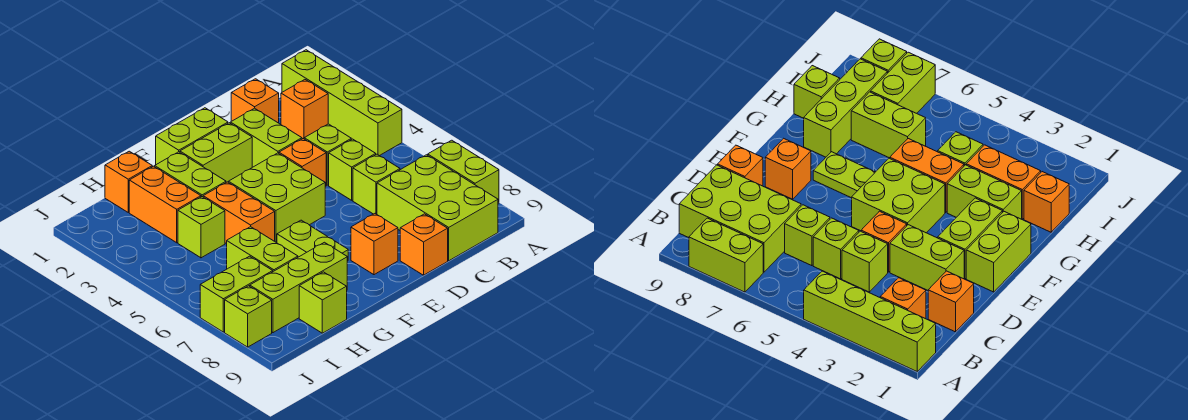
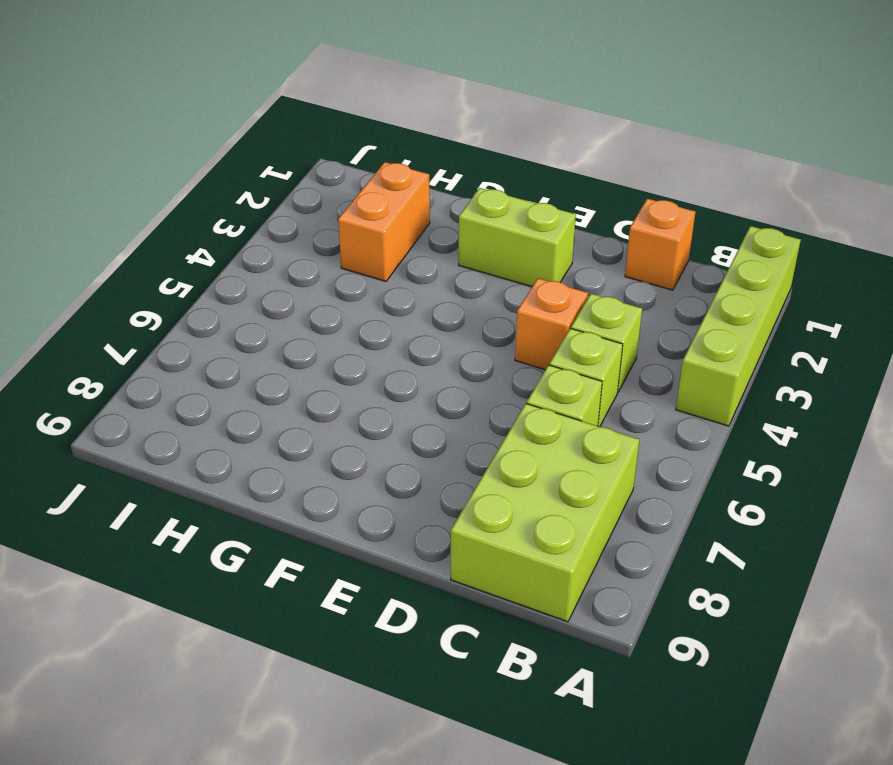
none -> lime 1x2 brick [428,140,499,203]
none -> orange 1x1 brick [281,80,328,139]
none -> lime 1x2 brick [230,108,302,167]

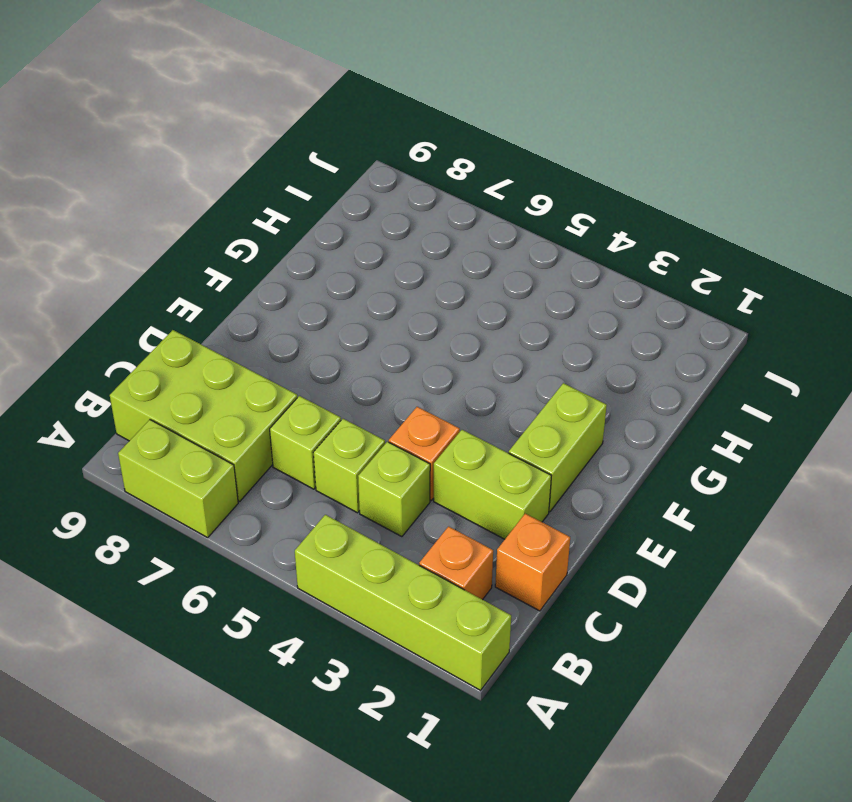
none -> orange 1x1 brick [400,214,448,275]
none -> lime 1x2 brick [156,108,228,165]
none -> lime 2x2 brick [228,153,325,243]

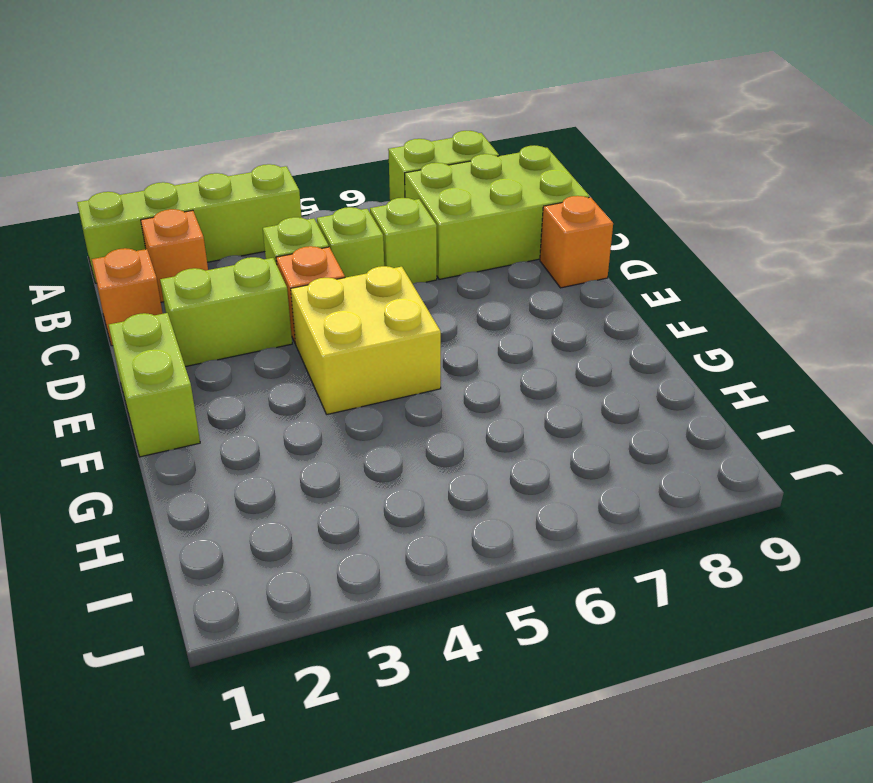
yellow 2x2 brick [291,266,441,414] -> lime 2x2 brick [228,153,325,243]
none -> lime 1x2 brick [180,123,252,182]
none -> orange 1x1 brick [351,214,398,275]
none -> lime 1x2 plate [277,220,348,261]

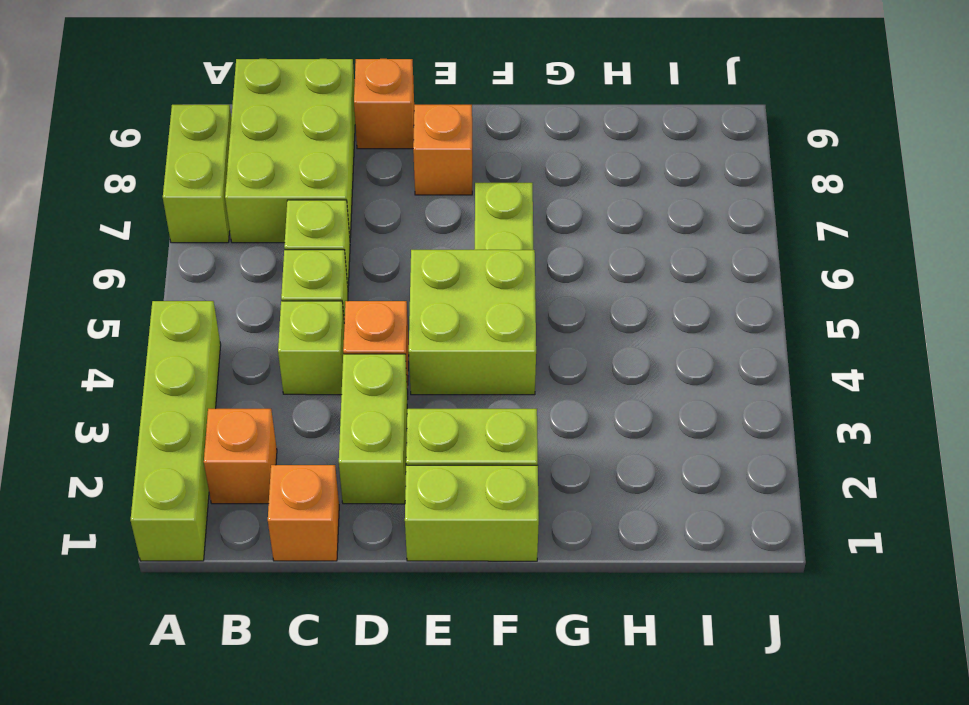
none -> lime 1x2 brick [155,152,226,197]
none -> orange 1x2 brick [203,182,275,244]
none -> lime 1x3 brick [250,242,347,333]

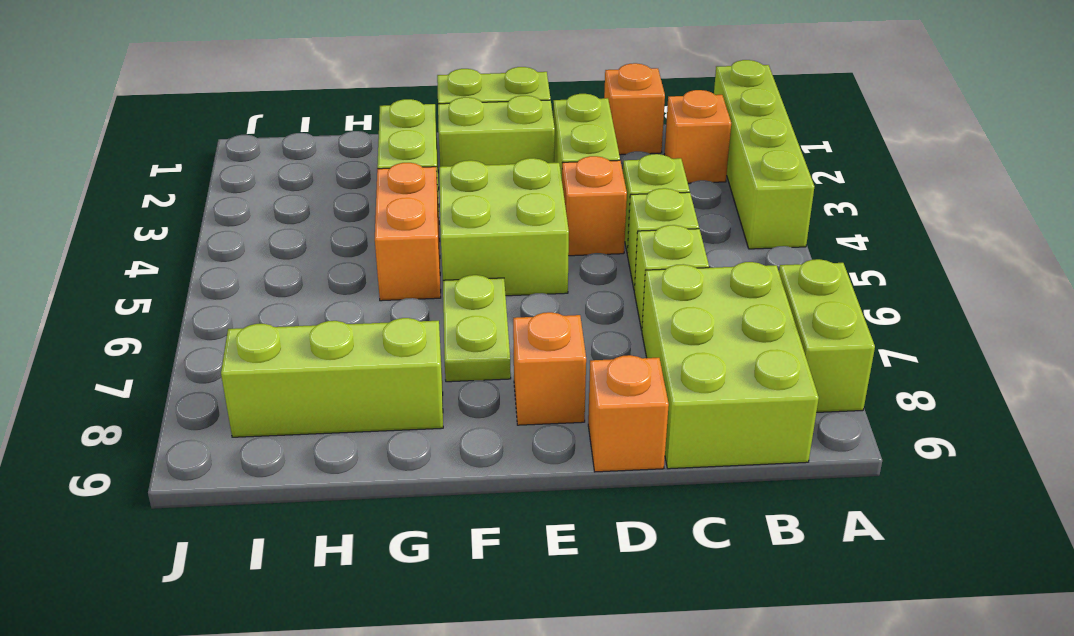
none -> orange 1x1 brick [105,151,152,212]
none -> orange 1x2 brick [129,166,201,243]
none -> lime 1x1 brick [178,197,225,258]

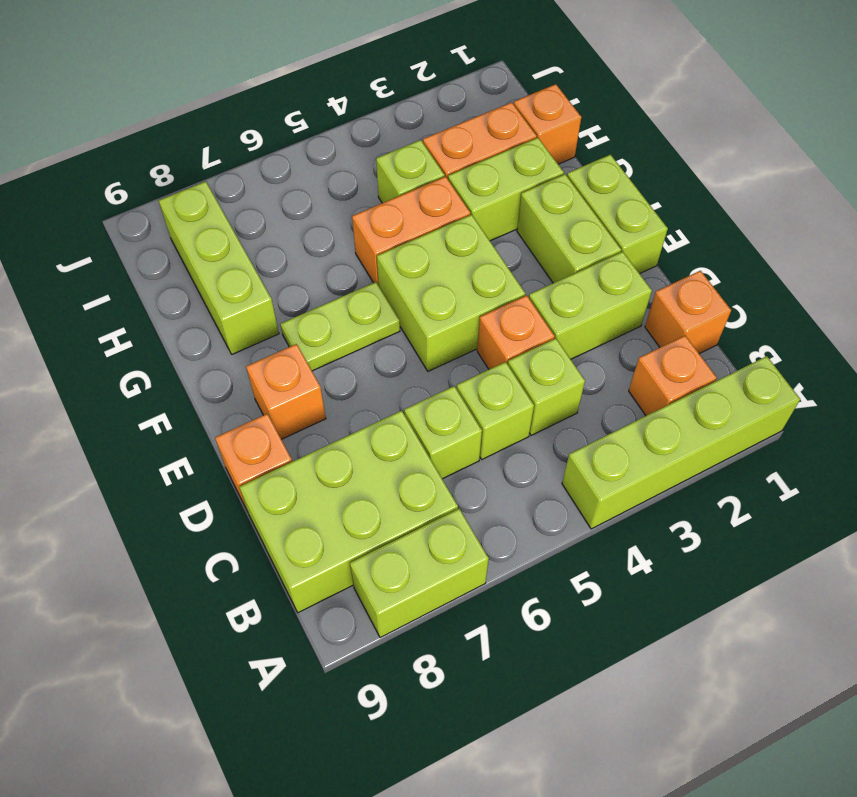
none -> lime 1x2 brick [227,227,298,271]
none -> lime 1x1 brick [299,272,347,333]
none -> lime 1x2 brick [200,256,273,332]

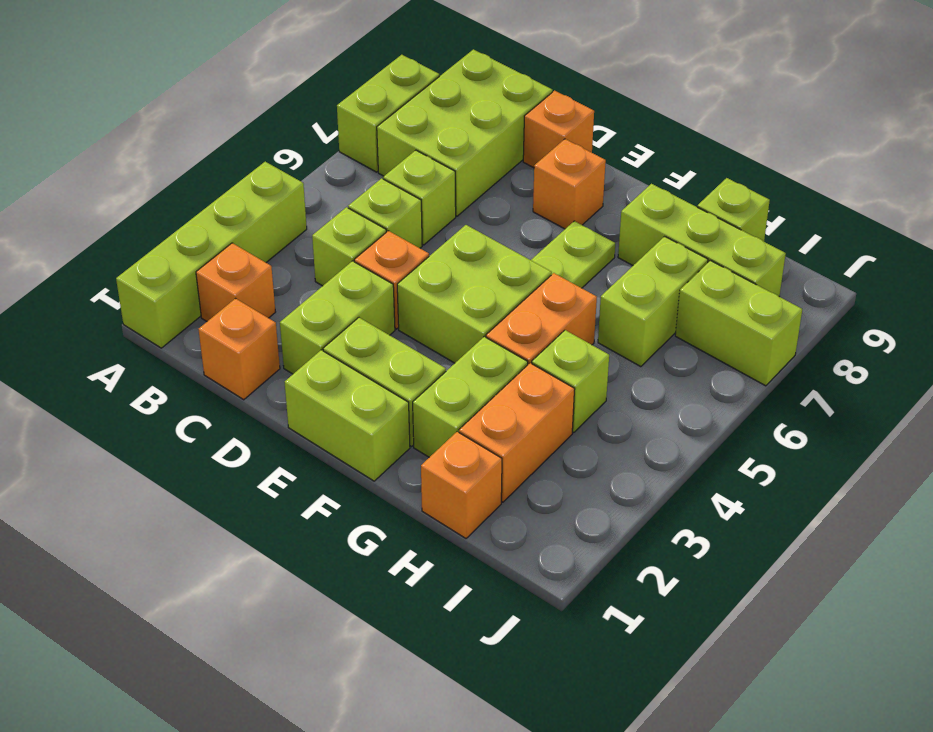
none -> lime 1x1 brick [225,286,272,347]

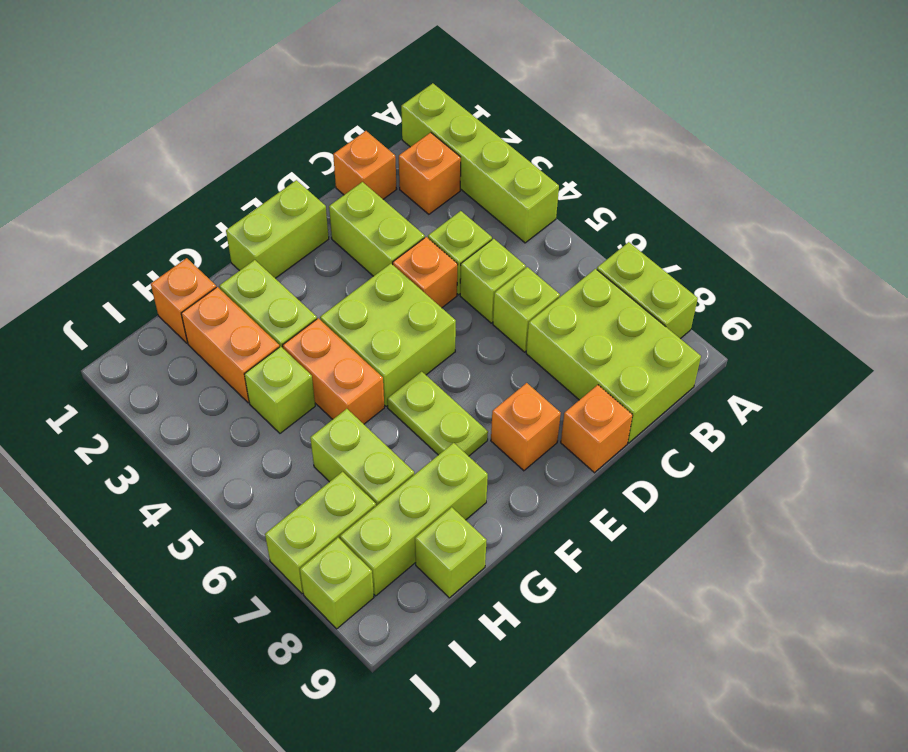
none -> lime 1x2 brick [180,123,252,182]

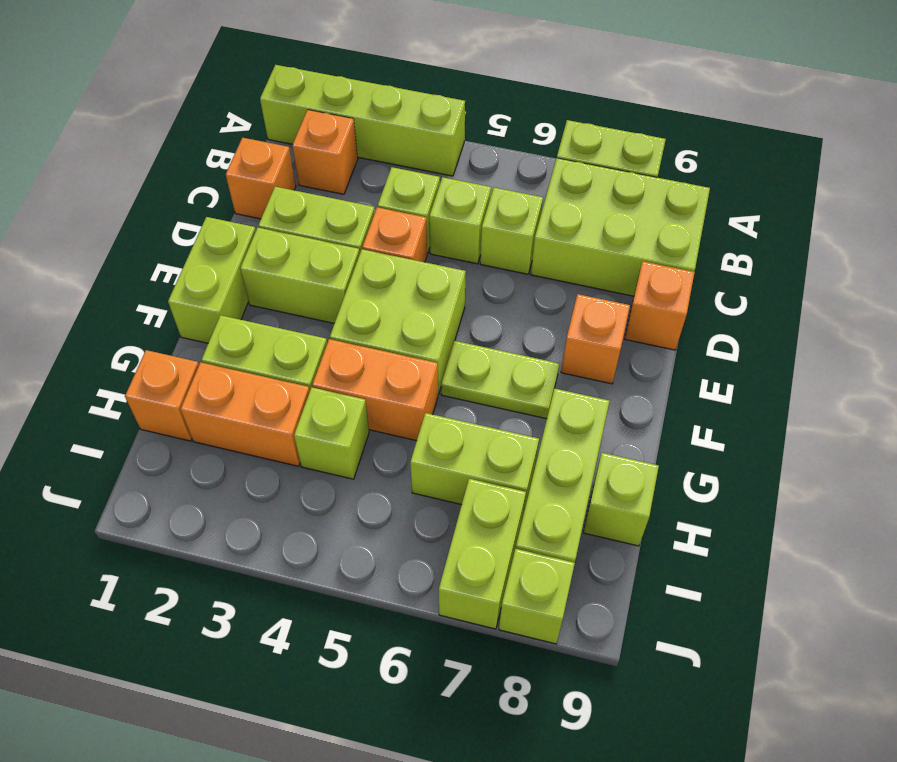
lime 1x2 brick [240,228,360,323] -> lime 1x2 brick turned to [180,123,252,182]

